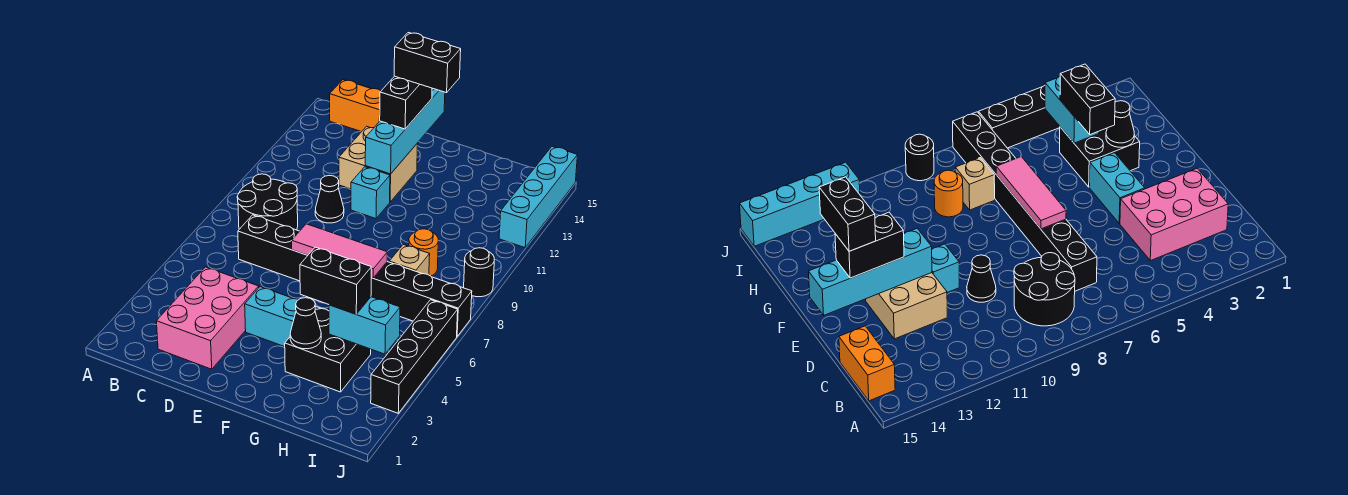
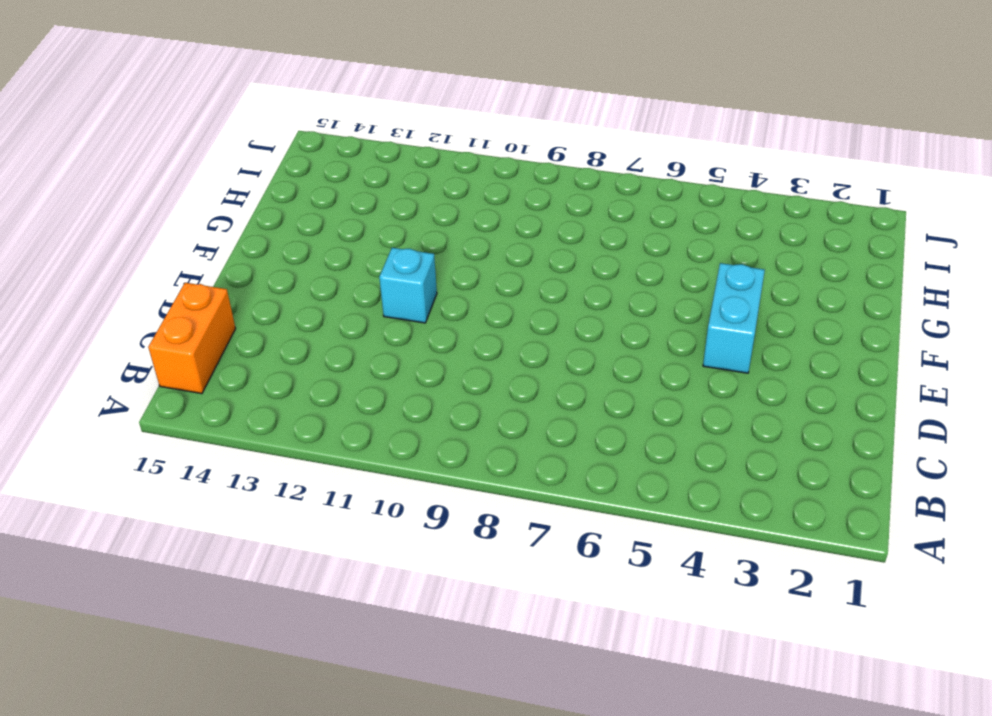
none -> black 2x2 round brick [237,174,298,230]
none -> pink 2x3 brick [157,267,259,369]
none -> black 1x8 brick [238,215,472,336]

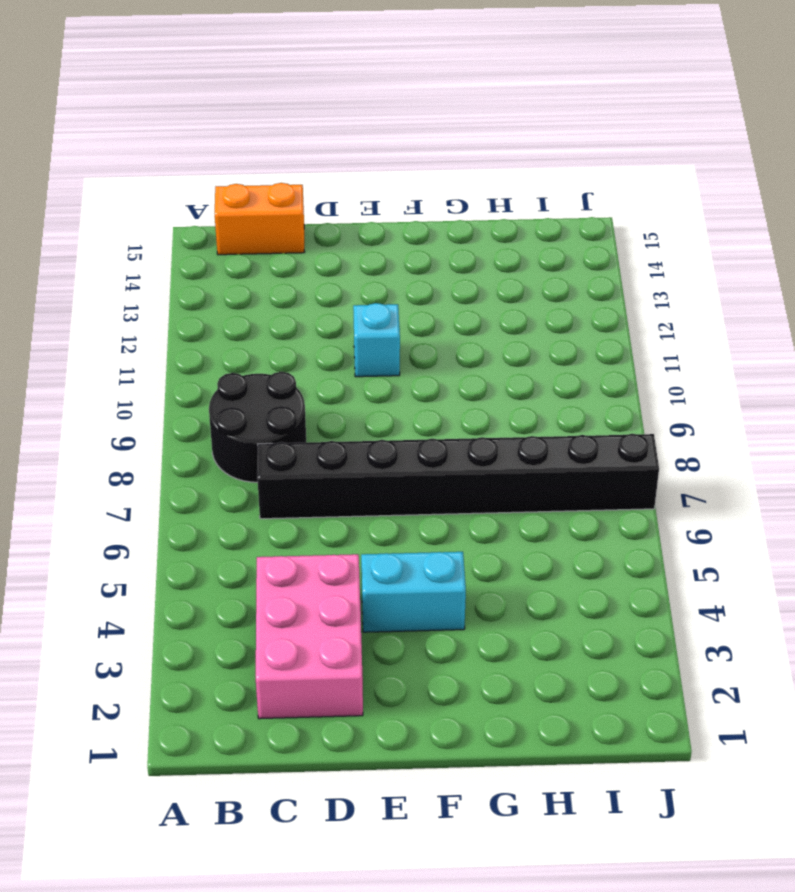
none -> black 1x1 cone [315,175,344,223]
none -> tan 2x2 brick [339,126,418,202]
none -> black 2x2 brick [285,306,371,392]

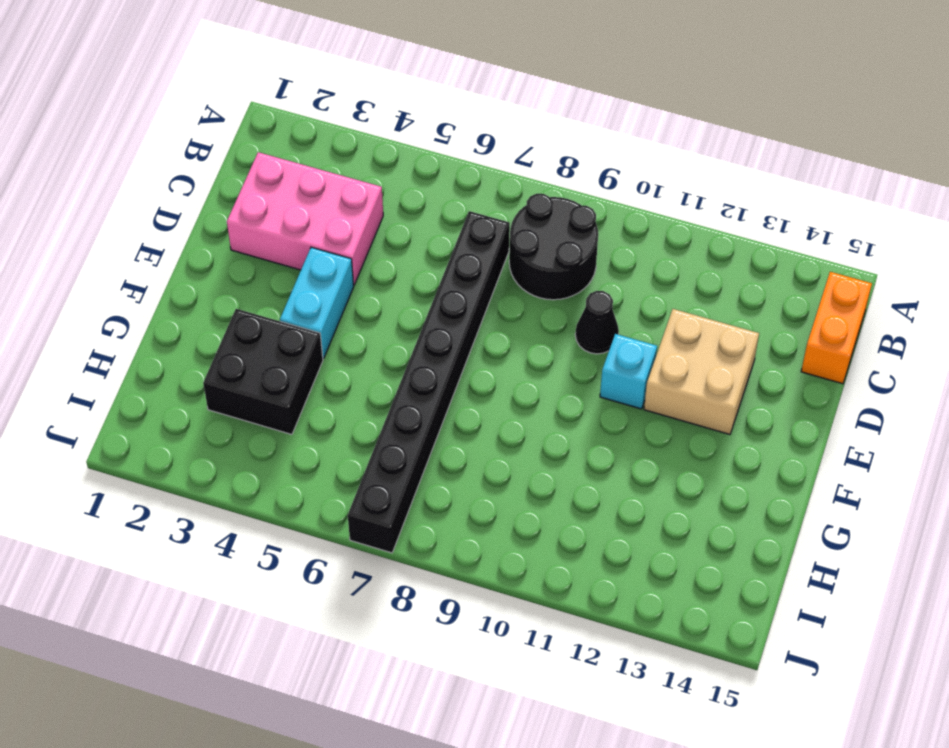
none -> tan 1x1 brick [389,245,430,275]
none -> orange 1x1 round brick [409,229,438,276]
none -> black 1x4 brick [371,300,458,413]

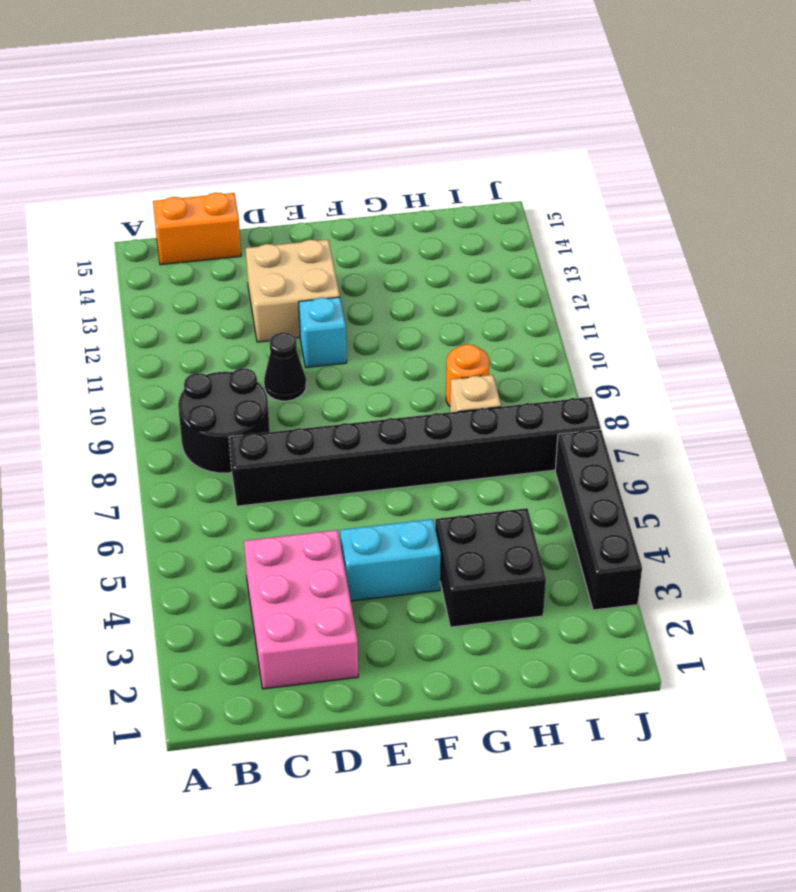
none -> black 1x1 round brick [464,248,494,297]
none -> cyan 1x4 brick [499,146,577,248]
none -> pink 1x3 tile [292,224,387,278]

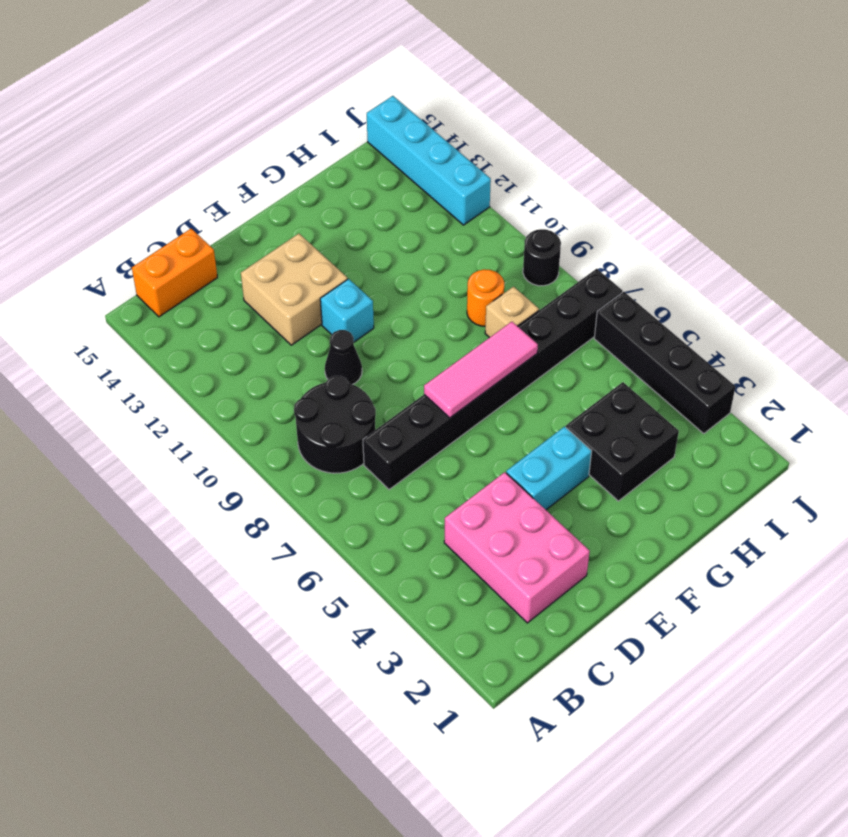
none -> cyan 1x4 brick [365,88,445,174]
none -> black 1x1 cone [290,298,321,349]
none -> cyan 1x2 brick [329,297,400,354]

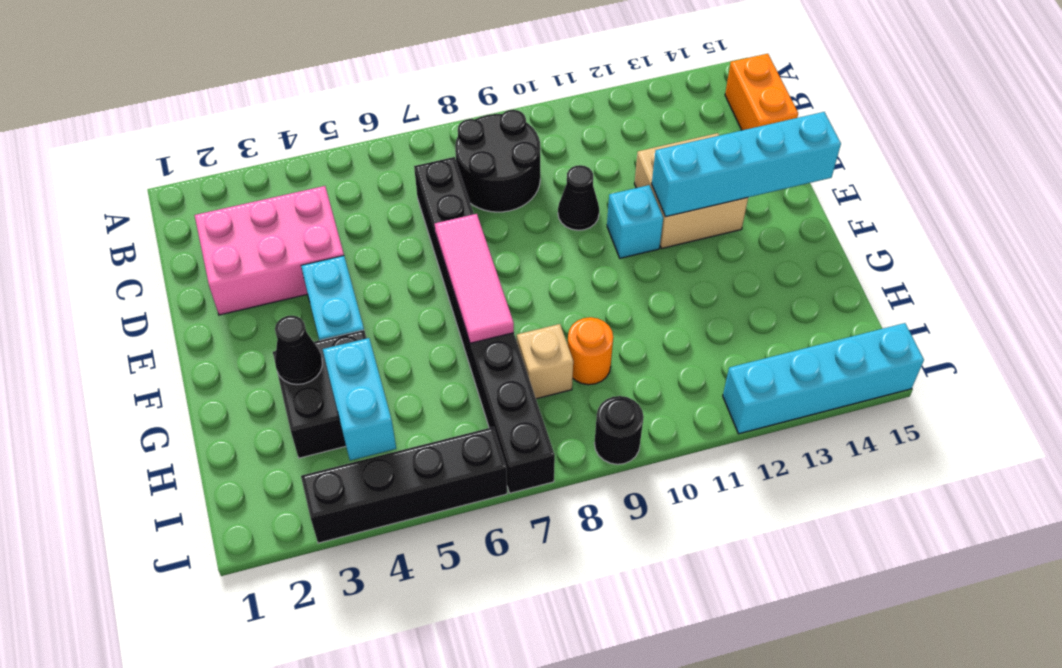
none -> black 1x2 brick [380,76,432,129]
none -> black 1x2 brick [300,247,371,314]
none -> black 1x2 brick [394,33,461,93]

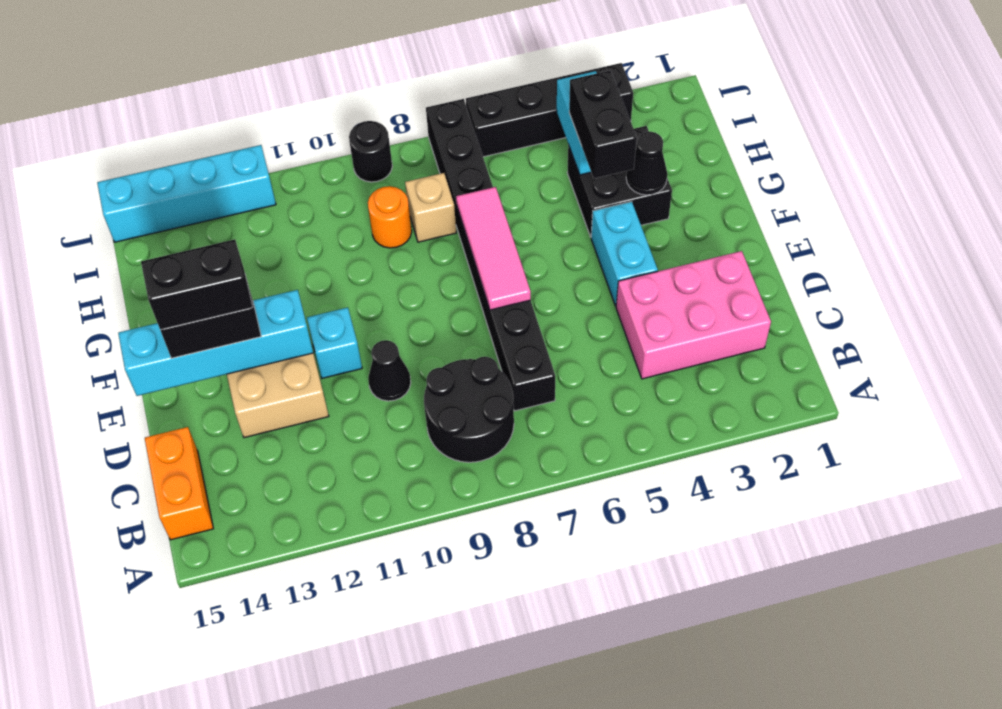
black 1x2 brick [141,239,253,330] -> black 1x2 brick turned to [394,33,461,93]

